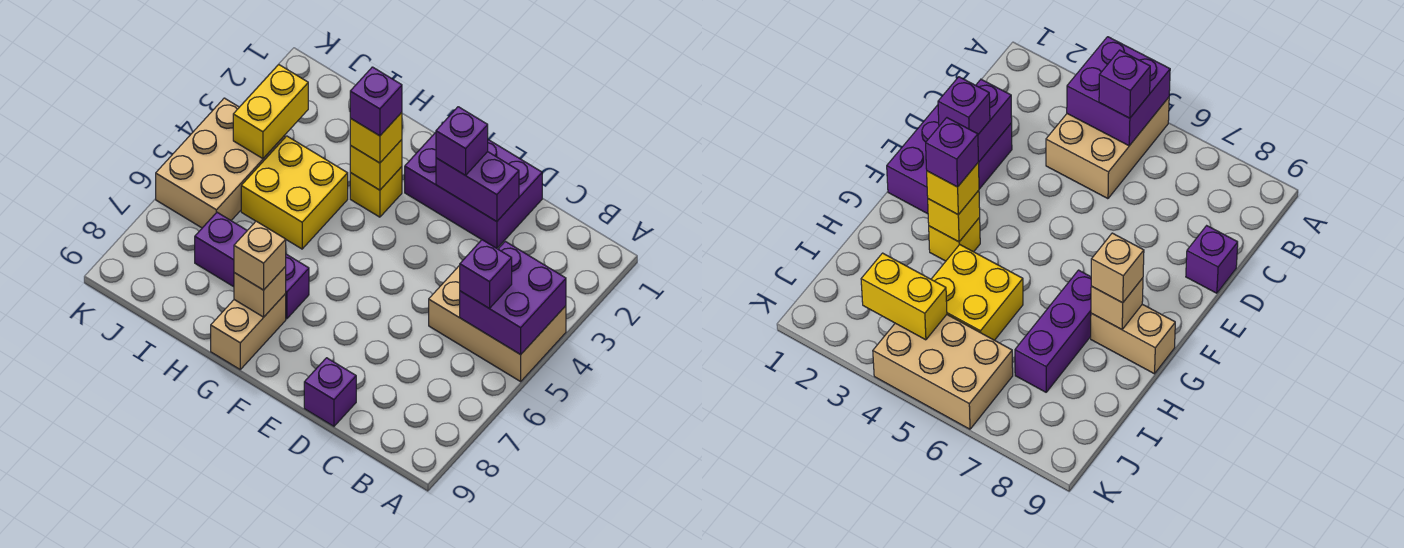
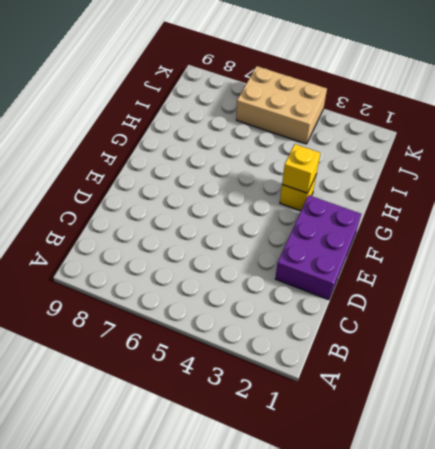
none -> tan 2x3 brick [429,265,566,381]
none -> purple 1x1 brick [304,358,356,426]
none -> purple 1x3 brick [195,212,309,319]

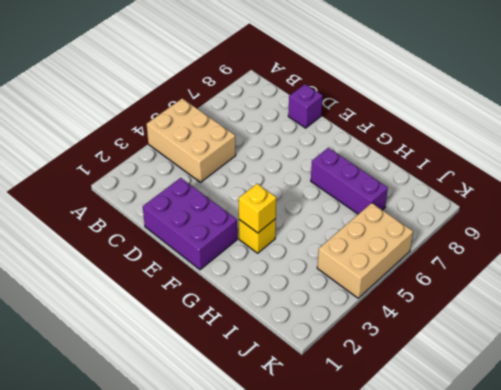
none -> tan 1x2 brick [211,294,286,369]
none -> yellow 2x2 brick [241,136,348,249]
none -> purple 2x2 brick [460,241,566,355]

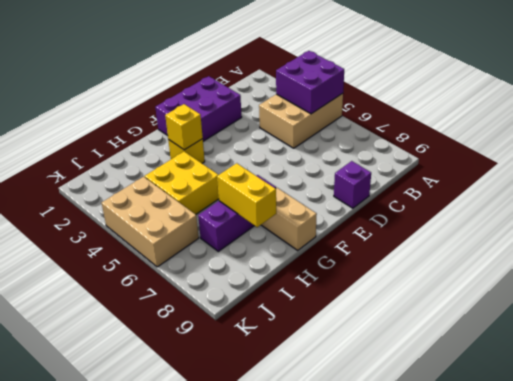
yellow 1x2 brick [217,163,276,227] -> yellow 1x2 brick moved to [233,65,308,159]
none -> purple 1x2 brick [436,152,519,222]
none -> tan 1x1 brick [234,267,286,317]
none -> purple 1x1 brick [460,240,512,308]

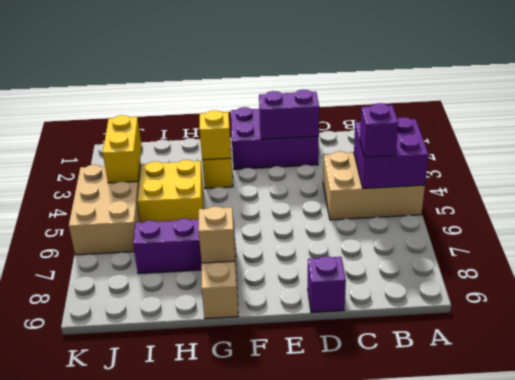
none -> purple 1x1 brick [436,107,488,175]
none -> yellow 1x1 brick [350,112,402,163]
none -> tan 1x1 brick [234,221,286,290]

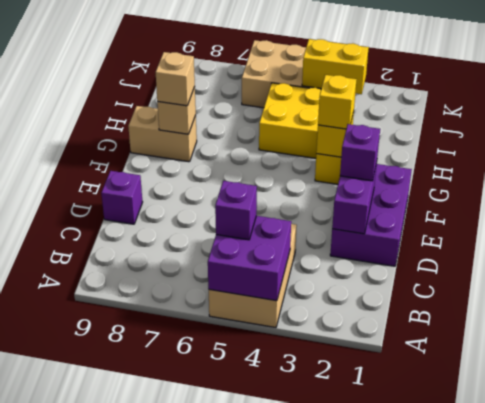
none -> purple 1x3 brick [195,212,309,319]
none -> purple 1x1 brick [350,67,402,136]

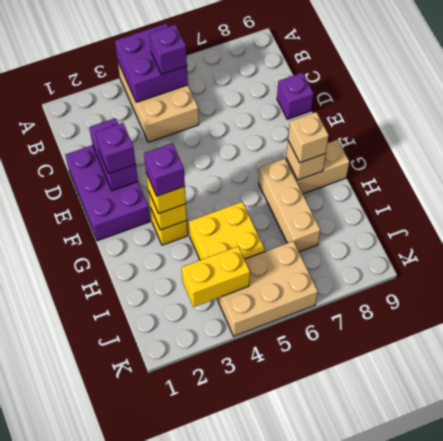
tan 1x3 brick [259,159,320,252] -> purple 1x3 brick [195,212,309,319]

